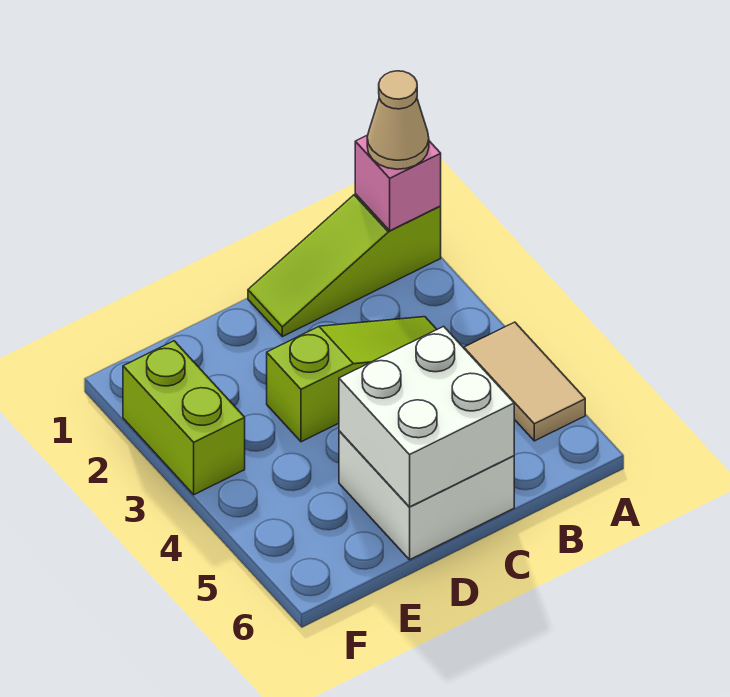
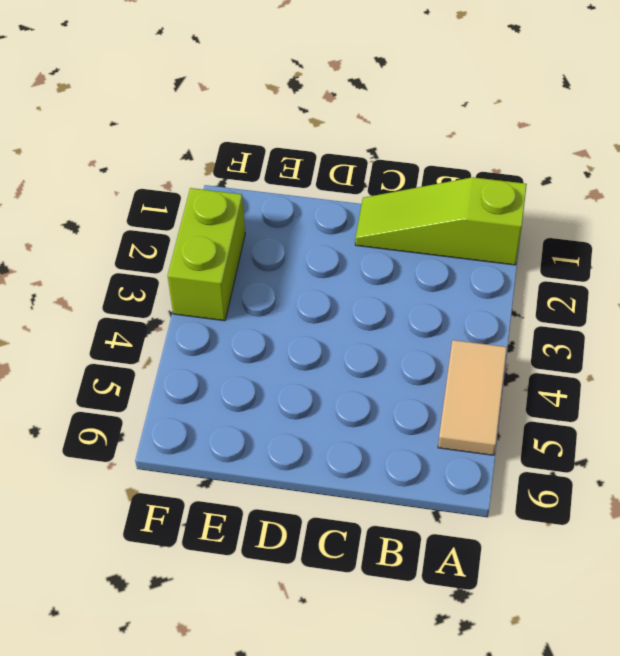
none -> lime 1x3 slope [267,317,437,442]
none -> white 2x2 brick [339,431,514,560]

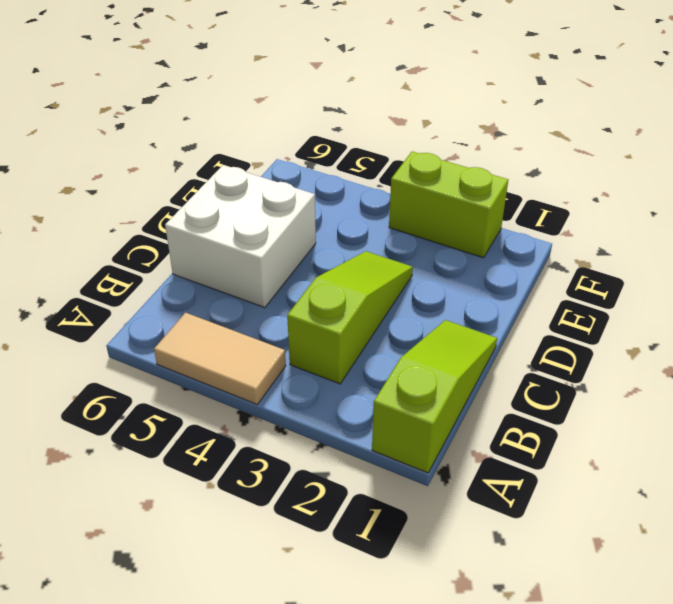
lime 1x3 slope [287,251,413,384] -> lime 1x3 slope turned to [267,317,437,442]
none -> pink 1x1 brick [355,135,441,231]
none -> white 2x2 brick [339,326,514,507]

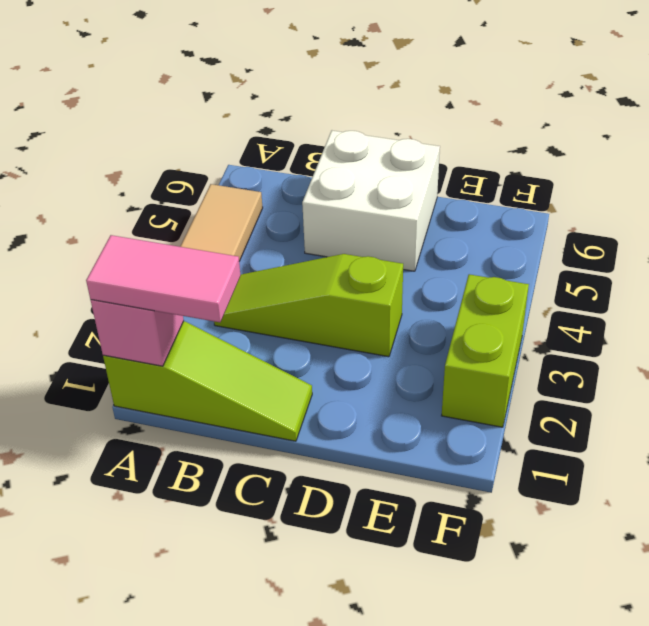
pink 1x2 tile [86,235,241,322] -> tan 1x1 cone [367,71,429,169]
none -> white 2x2 brick [339,326,514,507]

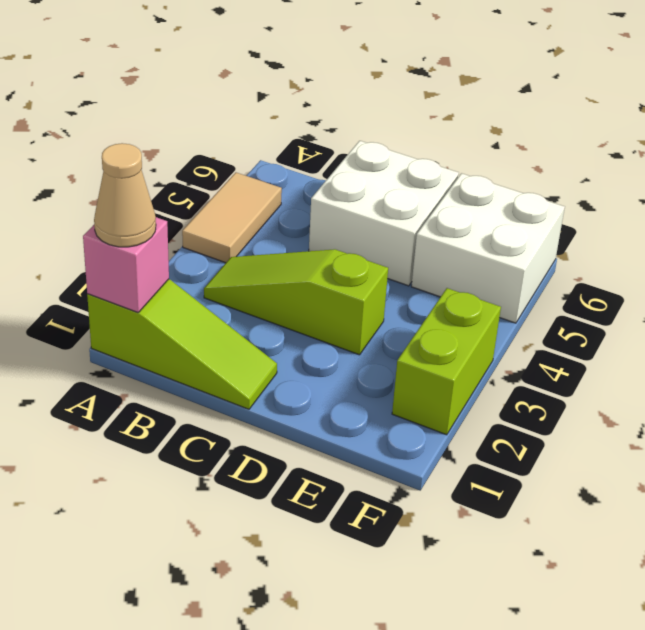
white 2x2 brick [411,173,565,323] -> white 2x2 brick moved to [339,326,514,507]

